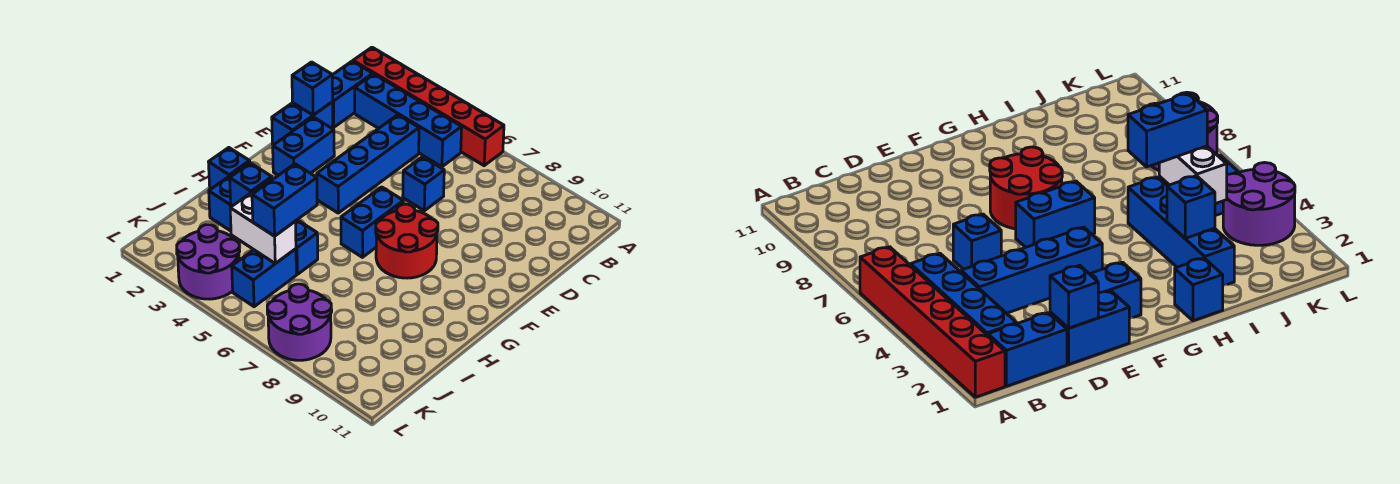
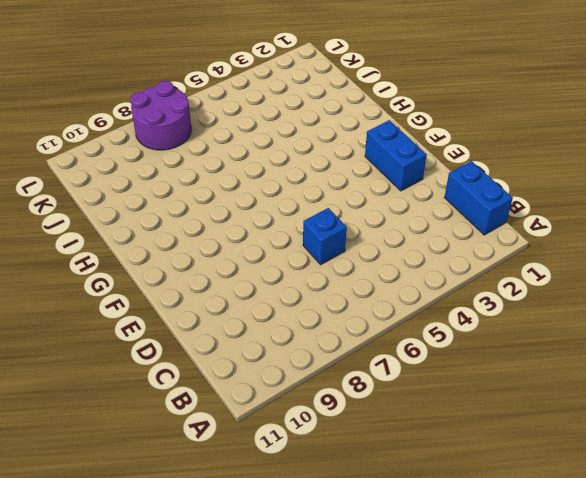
none -> red 1x6 brick [353,47,504,166]
none -> blue 1x4 brick [355,74,462,167]
none -> blue 1x4 brick [317,115,419,213]

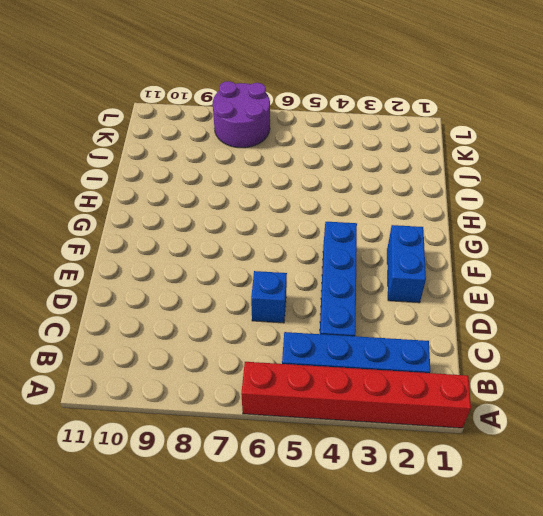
none -> blue 1x2 brick [332,61,373,127]
none -> blue 1x2 brick [272,102,333,145]
none -> blue 1x2 brick [341,187,403,257]

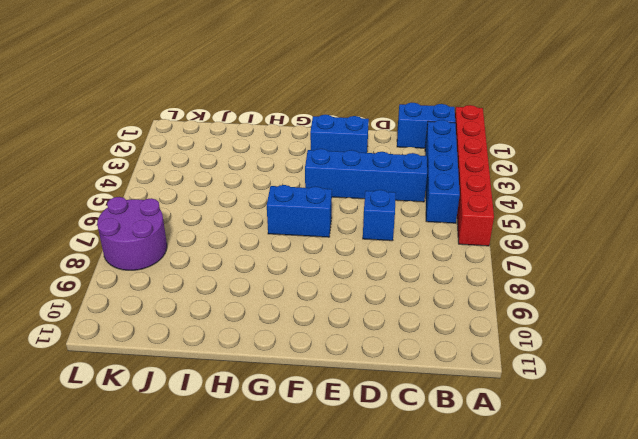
none -> blue 1x2 brick [272,102,333,145]
none -> red 2x2 round brick [376,204,438,278]
none -> blue 1x1 brick [209,148,250,189]

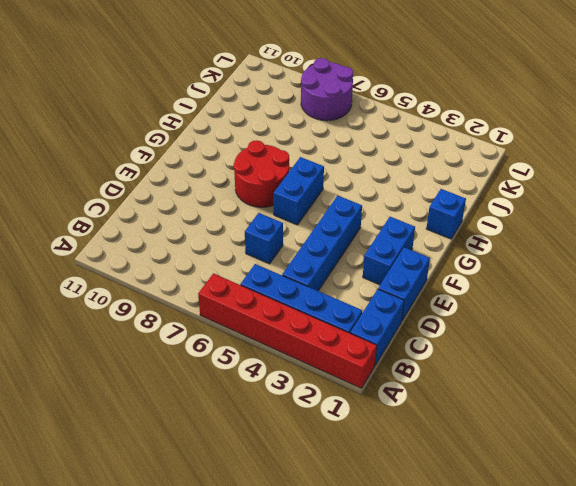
none -> blue 1x4 brick [209,176,318,274]
none -> blue 1x2 brick [232,249,296,307]
none -> purple 2x2 round brick [177,225,240,299]

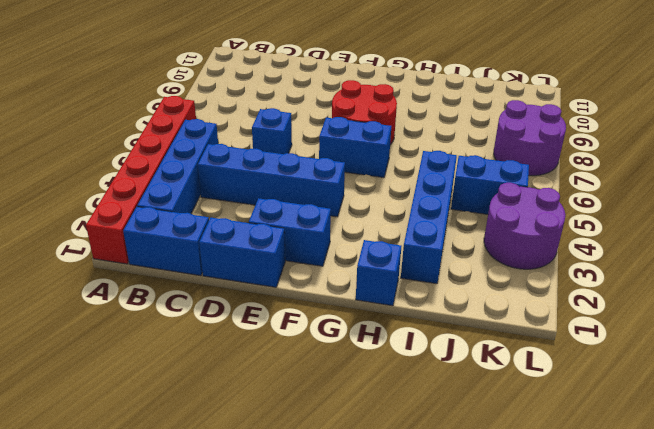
none -> blue 1x1 brick [292,62,333,115]
none -> blue 1x1 brick [230,163,272,206]
none -> white 1x2 brick [230,193,296,263]

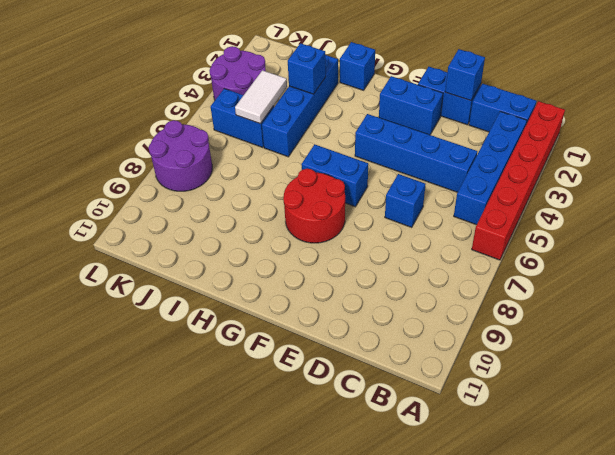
white 1x2 tile [235,70,287,124] -> white 1x2 brick [230,193,296,263]
none -> blue 1x2 brick [252,164,317,236]

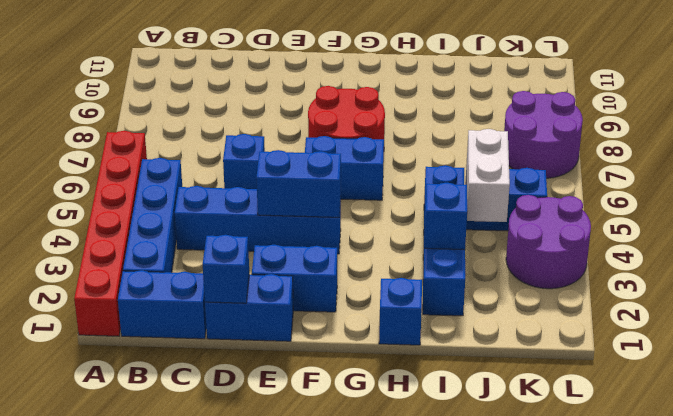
blue 1x2 brick [256,150,341,217] -> blue 1x2 brick moved to [252,164,317,236]

